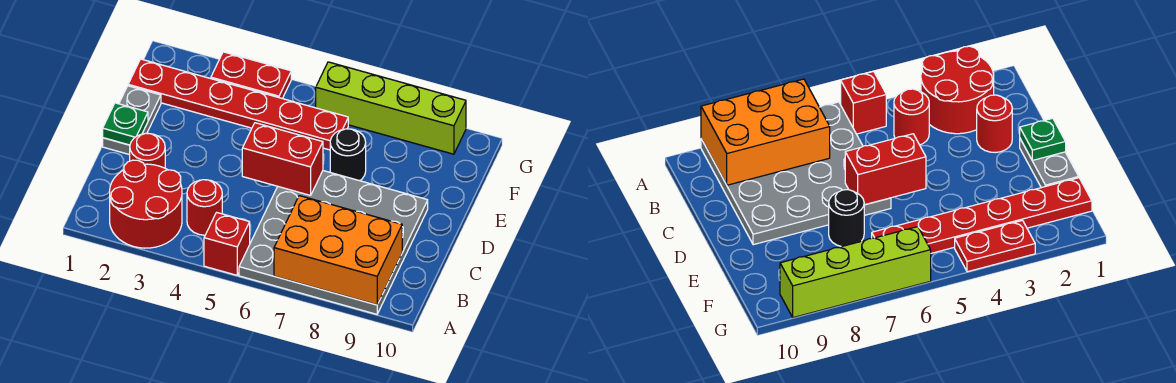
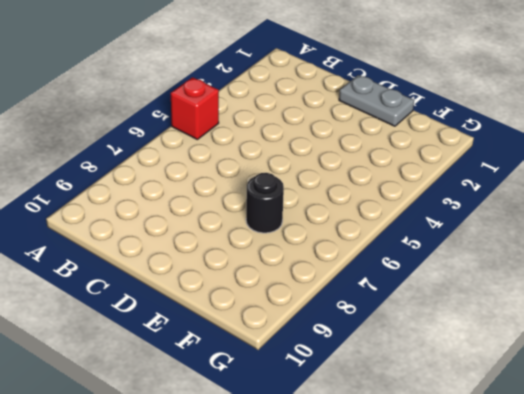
none -> red 2x2 round brick [110,160,182,248]
none -> grey 4x4 plate [239,171,428,314]
none -> red 1x1 round brick [187,180,222,235]

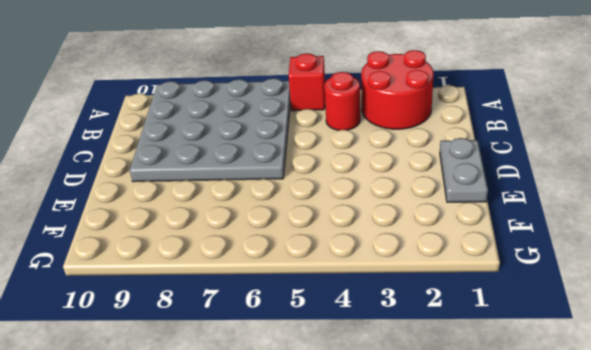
none -> red 1x1 round brick [130,133,165,168]
none -> black 1x1 round brick [330,129,366,181]
none -> red 1x6 plate [128,59,348,150]

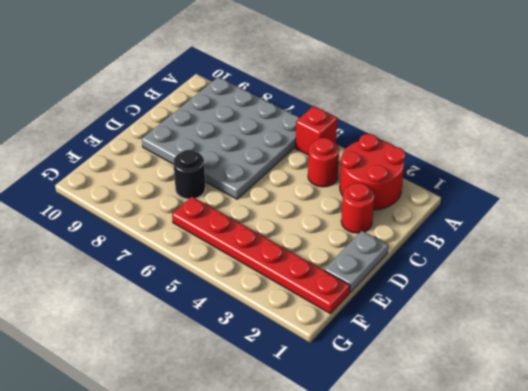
none -> red 1x2 plate [211,52,291,99]
none -> lime 1x4 brick [316,62,466,154]
none -> orange 2x3 brick [274,196,402,305]

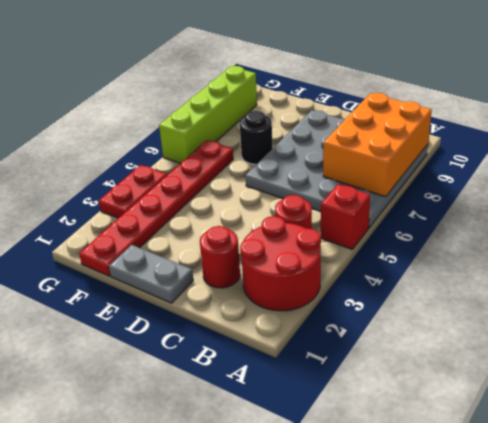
none -> green 1x1 plate [103,103,148,145]
none -> red 1x2 brick [242,123,323,195]

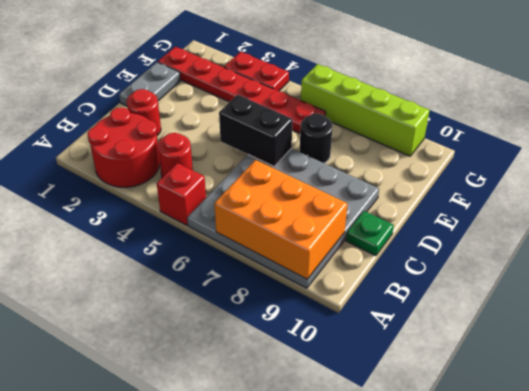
green 1x1 plate [346,211,394,256] -> green 1x1 plate moved to [103,103,148,145]
black 1x2 brick [219,95,293,166] -> red 1x2 brick [242,123,323,195]

